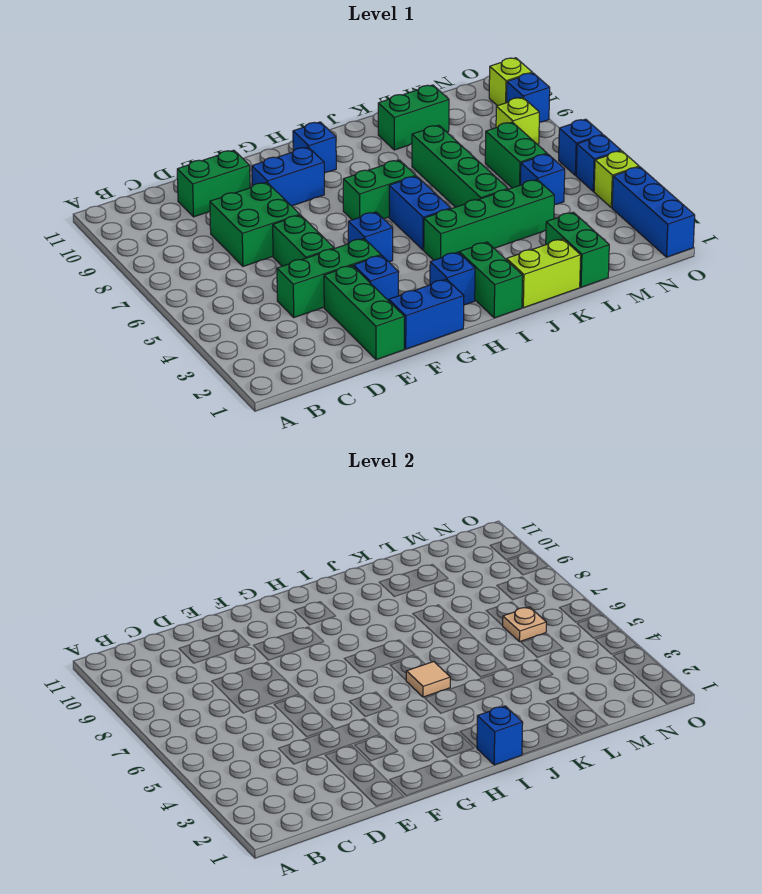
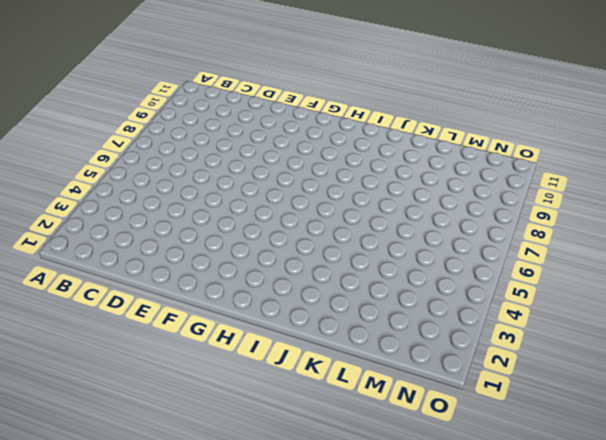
none -> green 1x3 brick [277,239,381,317]
none -> green 2x2 brick [210,182,300,266]
none -> green 1x2 brick [177,150,250,217]
none -> green 1x3 brick [324,266,404,360]

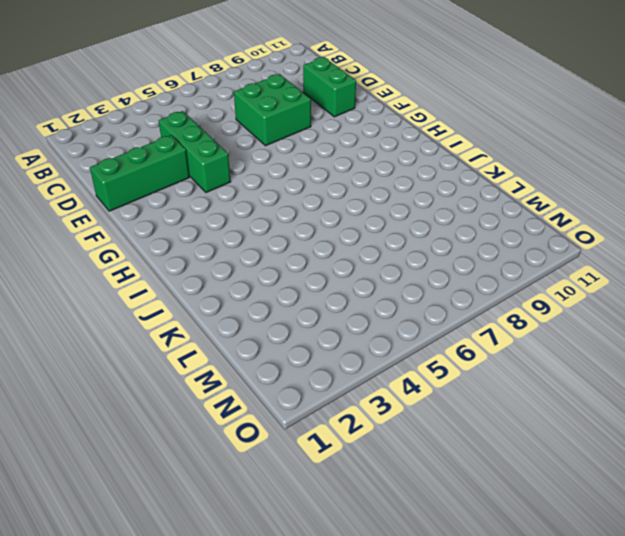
none -> green 1x2 brick [273,215,334,266]
none -> blue 1x2 brick [389,279,464,349]
none -> blue 1x1 brick [354,255,399,301]
none -> blue 1x2 brick [252,147,324,206]

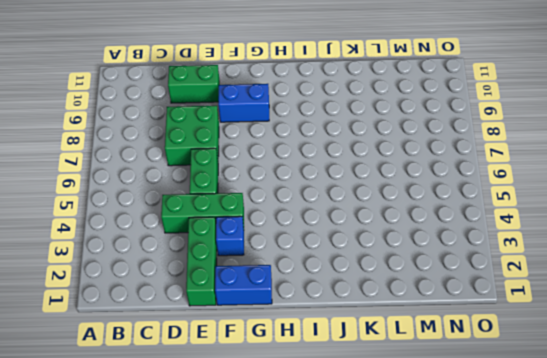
none -> blue 1x1 brick [348,212,393,262]
none -> blue 1x1 brick [430,252,475,305]
none -> green 1x2 brick [343,160,416,220]
none -> blue 1x1 brick [293,122,336,173]

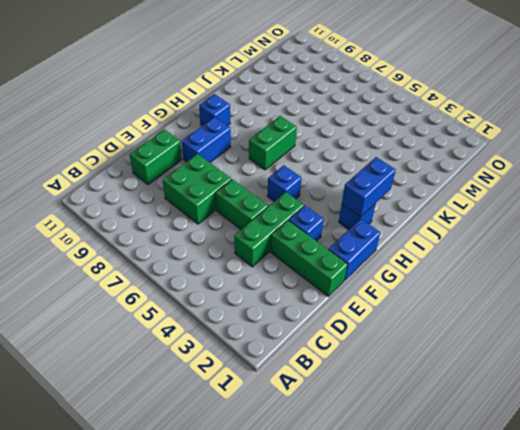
blue 1x2 brick [342,157,396,217] -> blue 1x2 brick turned to [389,176,451,250]
none -> green 1x2 brick [459,242,523,318]
none -> green 1x4 brick [424,180,554,260]
none -> lime 1x2 brick [507,239,581,308]
none -> green 1x4 brick [412,125,508,207]

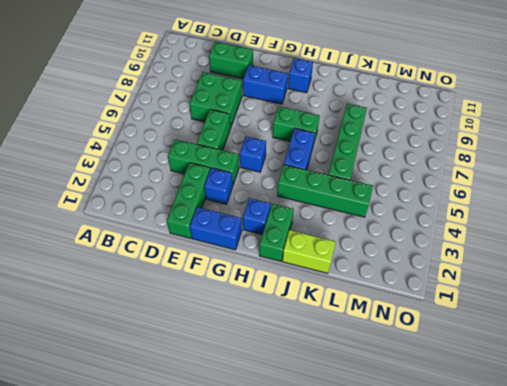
none -> green 1x2 brick [378,85,449,150]
none -> green 1x2 brick [546,212,609,287]
none -> blue 1x1 brick [520,154,565,205]
none -> green 1x2 brick [485,122,547,188]

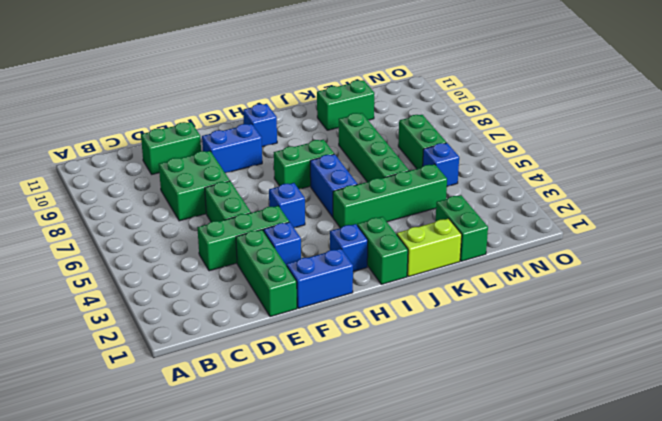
none -> lime 1x1 brick [496,97,539,145]
none -> blue 1x3 brick [612,167,695,257]
none -> lime 1x1 brick [594,151,639,208]
none -> blue 1x1 brick [576,135,621,192]

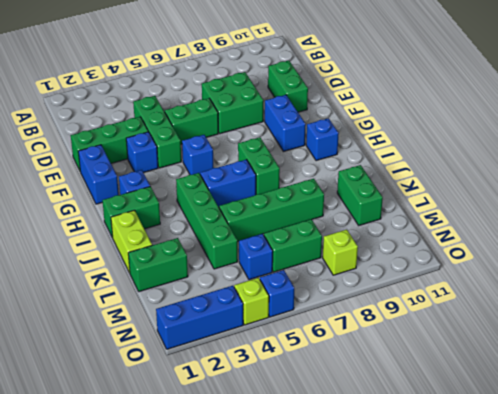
none -> blue 1x1 brick [559,119,603,176]
none -> blue 1x1 brick [507,73,550,122]
none -> lime 1x1 brick [489,58,532,106]
none -> blue 1x1 brick [477,706,523,765]

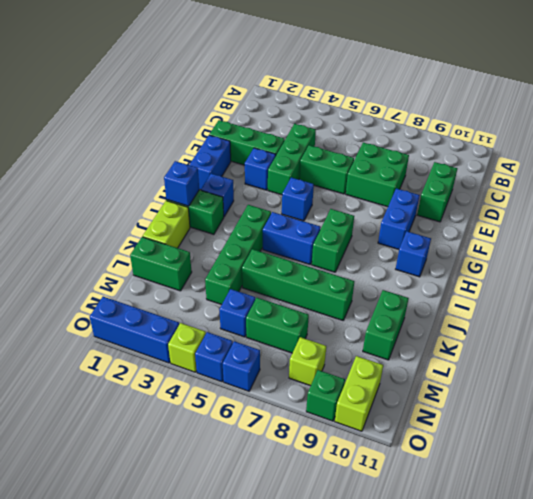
lime 1x2 brick [335,356,383,431] -> lime 1x1 brick [489,58,532,106]
green 1x1 brick [306,370,345,421] -> blue 1x1 brick [507,73,550,122]
none -> tan 1x1 tile [406,662,450,697]
none -> tan 1x1 plate [503,607,546,642]

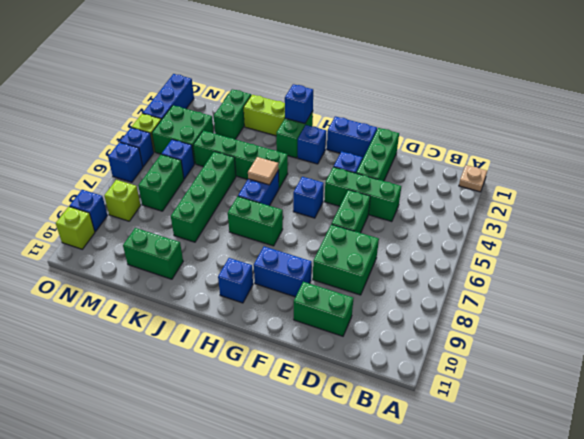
tan 1x1 plate [459,165,487,192] -> tan 1x1 plate moved to [503,607,546,642]
green 2x2 brick [152,105,214,164] -> none

